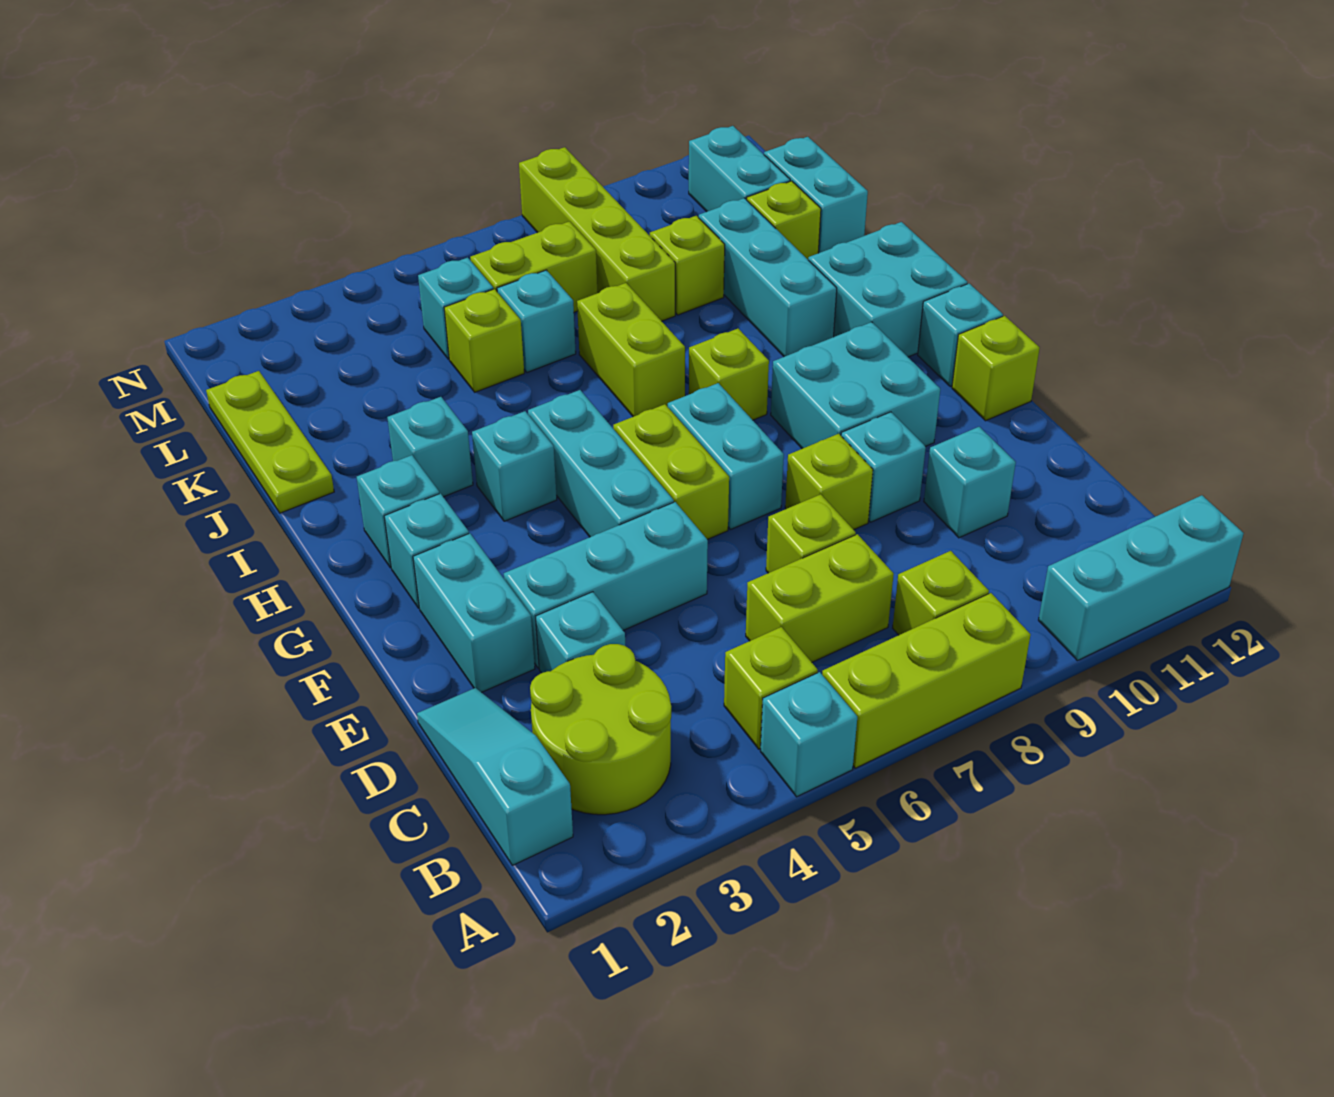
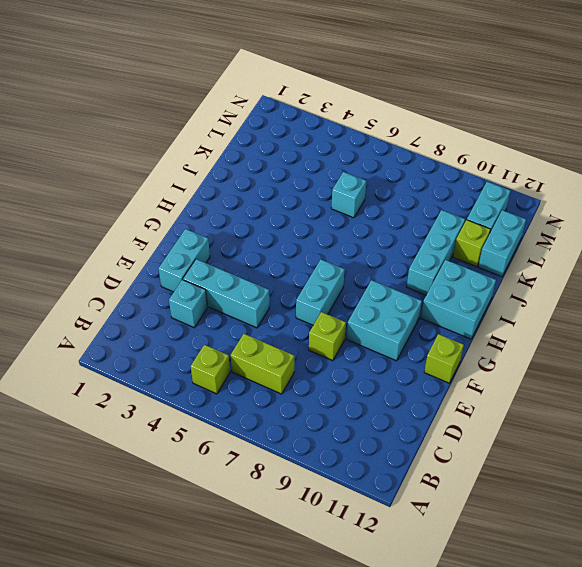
none -> cyan 1x1 brick [760,672,857,797]
none -> lime 1x3 brick [822,593,1031,768]
none -> cyan 1x3 brick [1039,495,1244,661]
none -> cyan 1x3 slope [417,688,573,865]

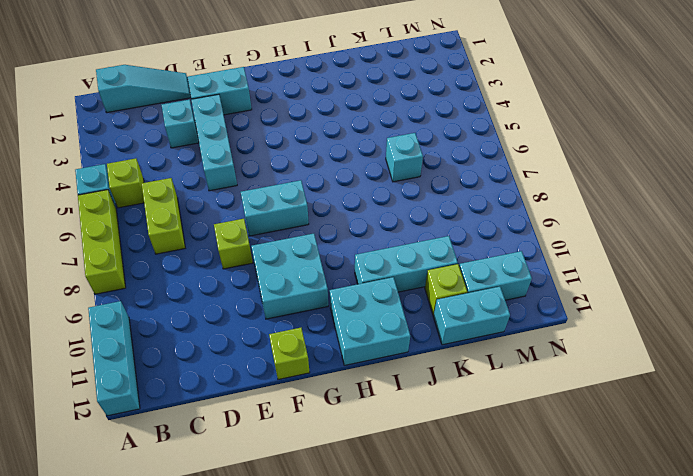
none -> lime 2x2 round brick [530,644,671,815]
none -> lime 1x1 brick [893,551,989,635]
none -> lime 1x1 brick [766,494,856,573]
none -> cyan 1x1 brick [924,427,1016,538]

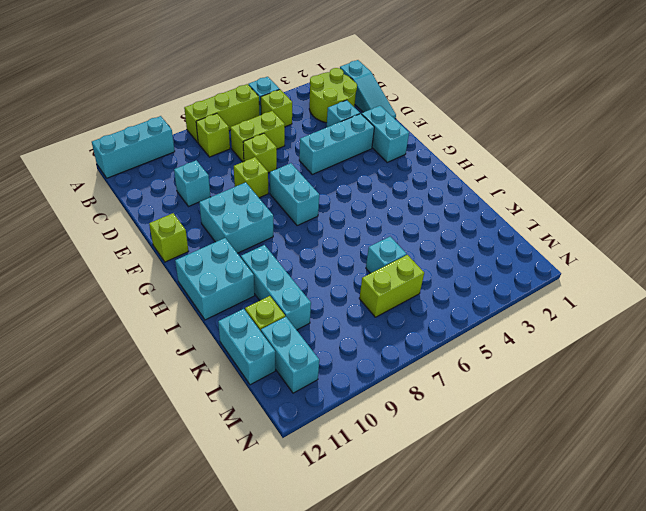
none -> cyan 1x1 brick [841,412,926,522]
none -> cyan 1x3 brick [528,390,674,537]
none -> lime 1x2 brick [613,404,729,540]
none -> cyan 1x1 brick [384,493,469,608]

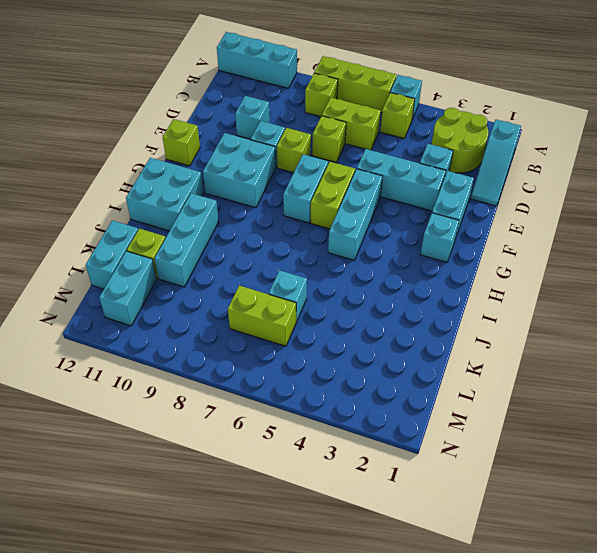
none -> cyan 1x1 brick [918,284,1003,387]
none -> cyan 1x1 brick [357,455,439,568]
none -> cyan 1x1 brick [472,411,557,521]
none -> lime 1x1 brick [689,329,769,420]

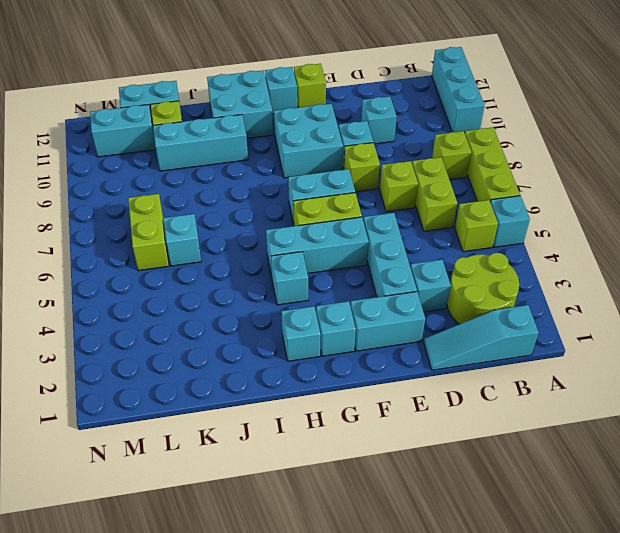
none -> lime 1x1 brick [689,329,769,420]
none -> cyan 1x1 brick [387,397,473,497]
none -> lime 1x2 brick [577,283,685,417]
none -> lime 1x3 plate [206,371,334,513]

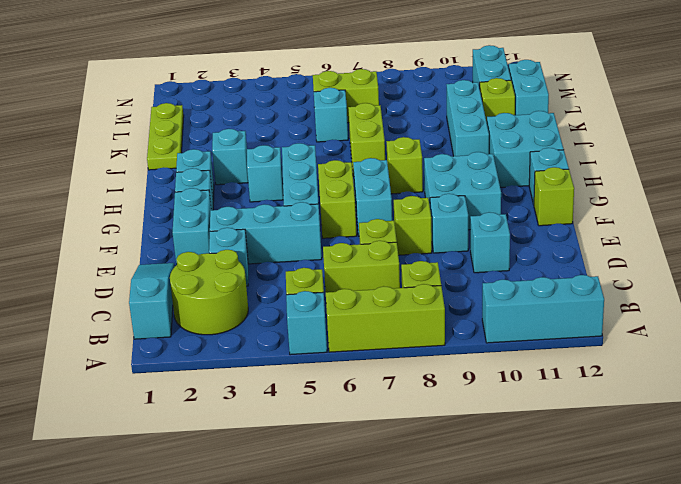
none -> lime 1x1 brick [444,289,524,392]
none -> lime 1x4 brick [519,147,675,321]
none -> lime 1x1 brick [650,216,725,315]
none -> cyan 1x1 brick [418,258,493,359]

